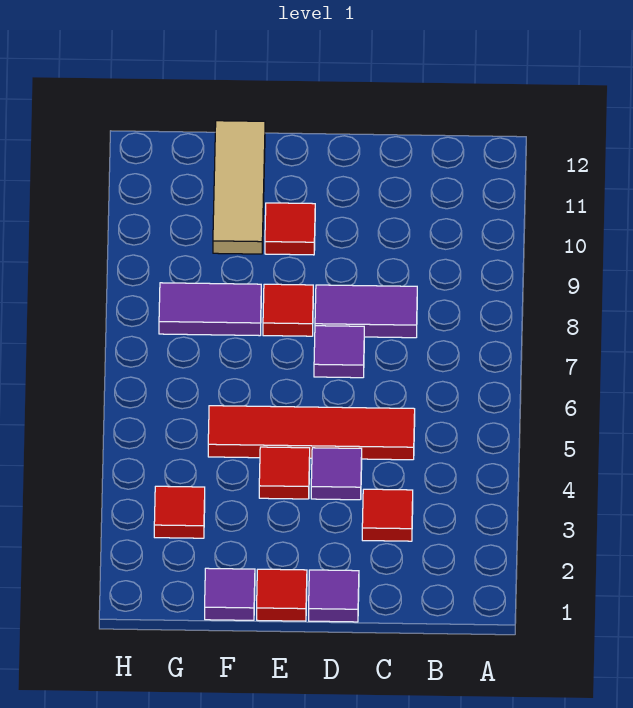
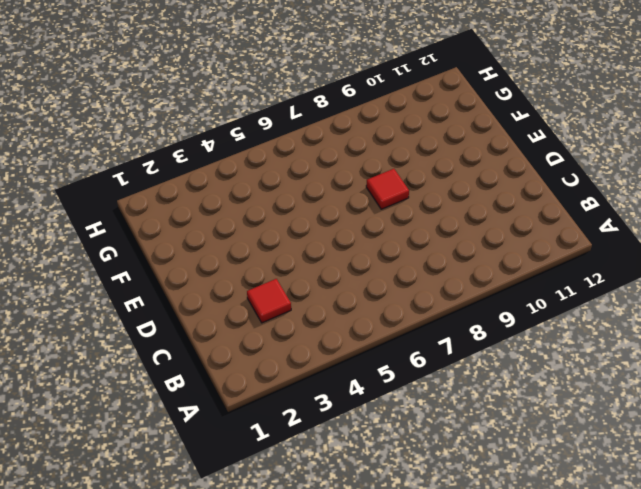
none -> red 1x4 tile [208,406,415,460]
none -> purple 1x2 tile [315,285,417,338]
none -> purple 1x1 tile [309,570,359,622]

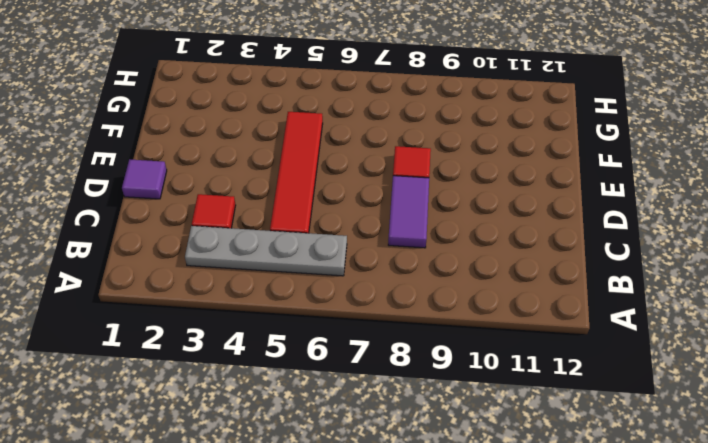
grey 1x4 plate [185,226,347,276] -> none
none -> purple 1x1 tile [311,448,362,500]
none -> purple 1x1 tile [314,326,364,378]
none -> red 1x1 tile [257,569,307,621]

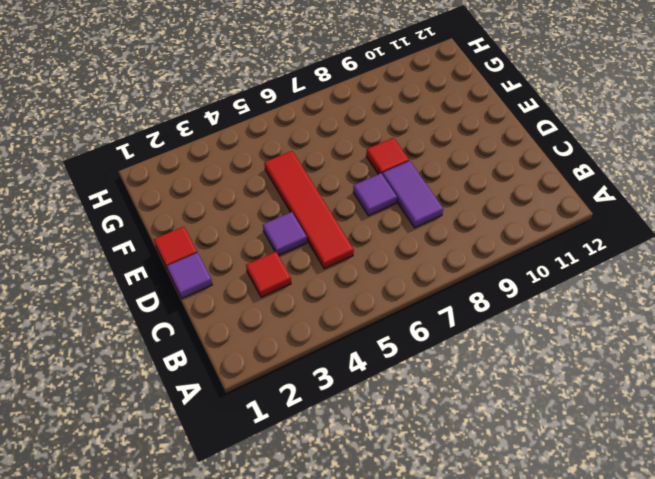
none -> red 1x1 tile [259,447,310,499]
none -> red 1x1 tile [265,203,315,255]
none -> purple 1x1 tile [205,568,255,620]

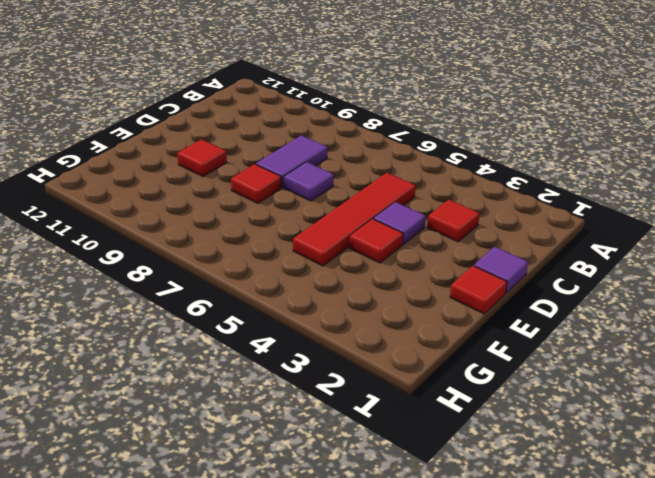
none -> purple 1x1 tile [205,568,255,620]
none -> purple 1x2 tile [159,283,261,336]
none -> tan 1x3 tile [213,121,265,254]

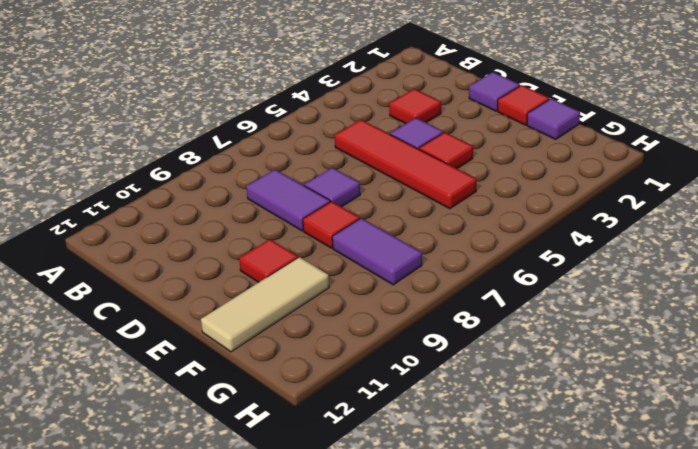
none -> red 1x1 tile [154,486,205,538]

